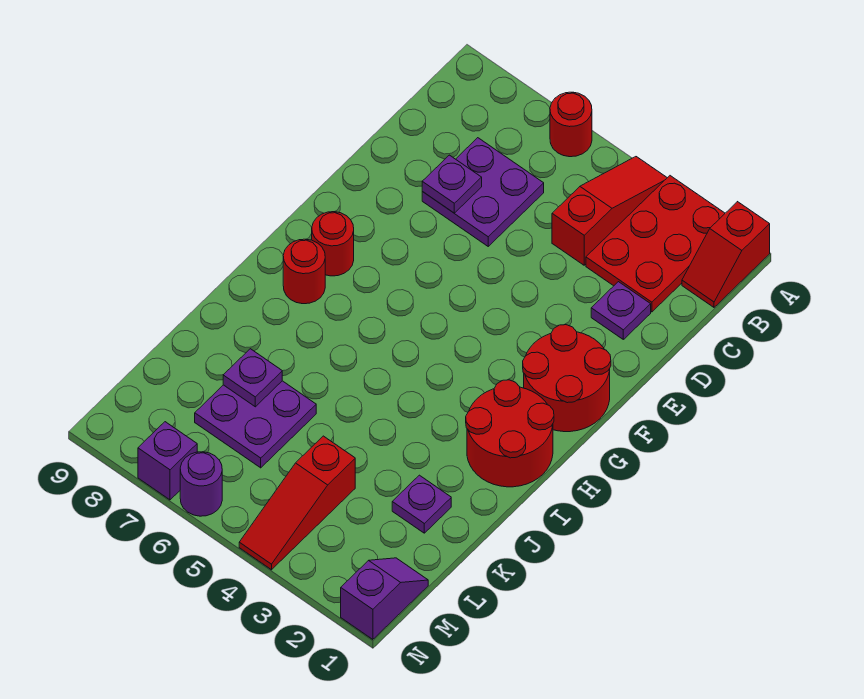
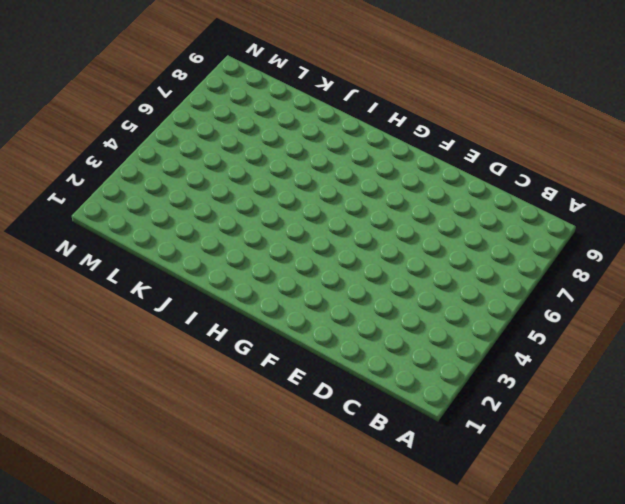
none -> red 1x2 slope [682,202,770,307]
none -> red 2x3 plate [586,176,725,312]
none -> red 1x3 slope [552,157,667,265]

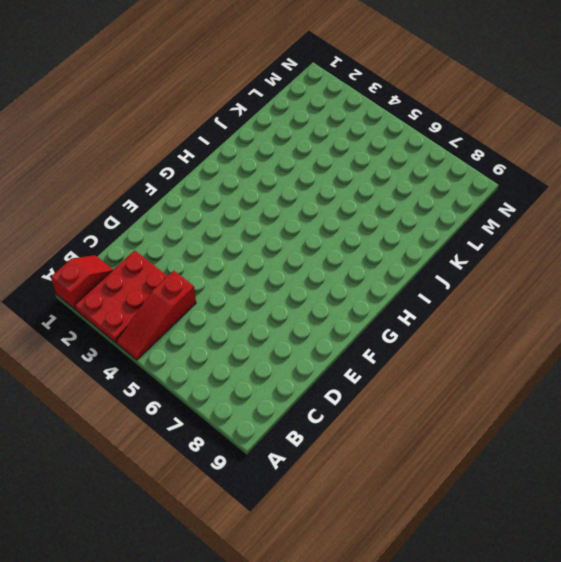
none -> red 1x1 round brick [550,92,592,157]
none -> purple 2x2 plate [422,138,544,246]
none -> purple 1x1 plate [591,282,651,339]

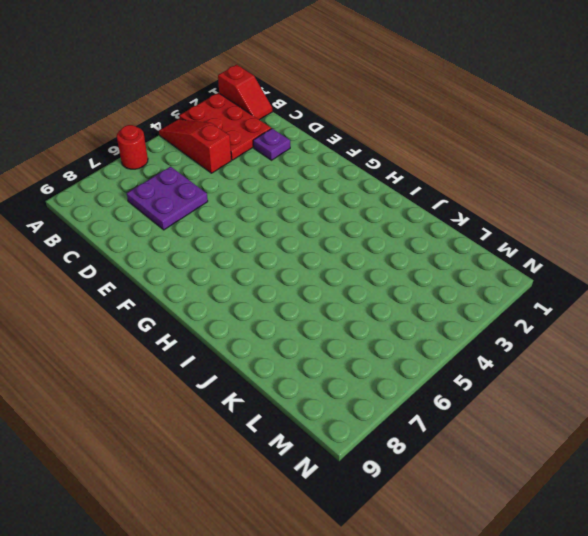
none -> red 2x2 round brick [523,325,611,432]
none -> red 1x1 round brick [312,212,354,276]
none -> red 2x2 round brick [466,380,554,487]

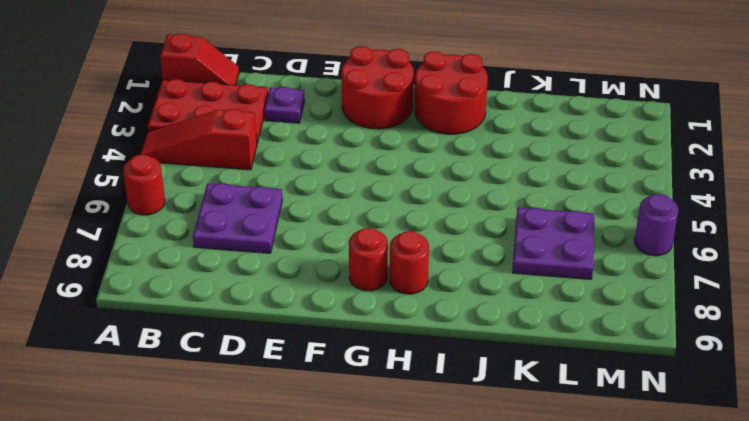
none -> purple 1x1 plate [392,475,451,533]
none -> red 1x3 slope [239,436,355,570]
none -> purple 1x2 slope [341,558,428,639]

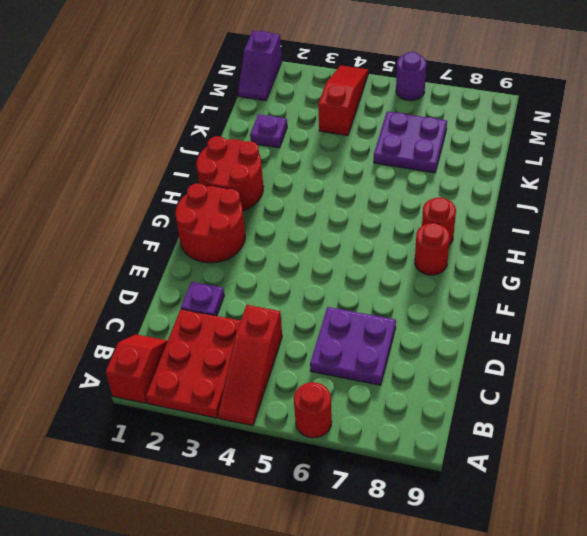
none -> purple 1x1 brick [138,422,197,500]
none -> purple 1x1 plate [422,155,482,213]
none -> purple 1x1 plate [223,349,282,407]

